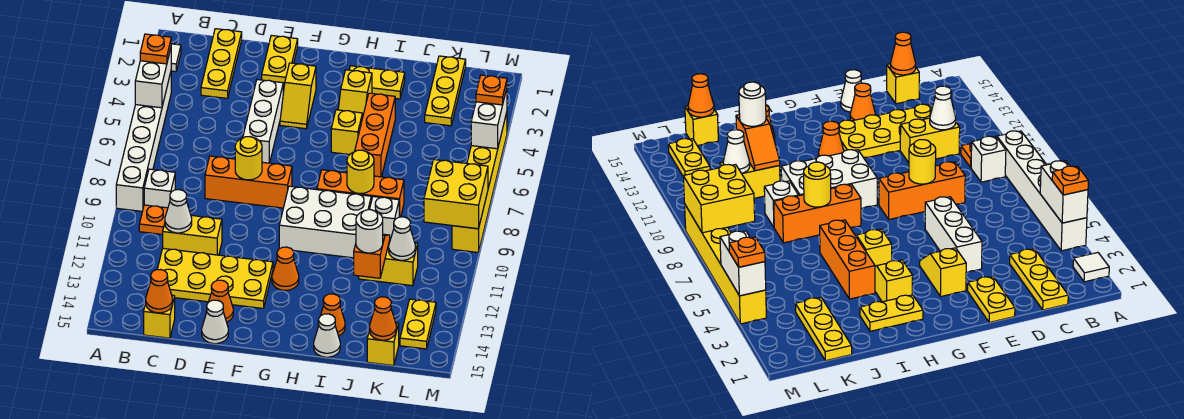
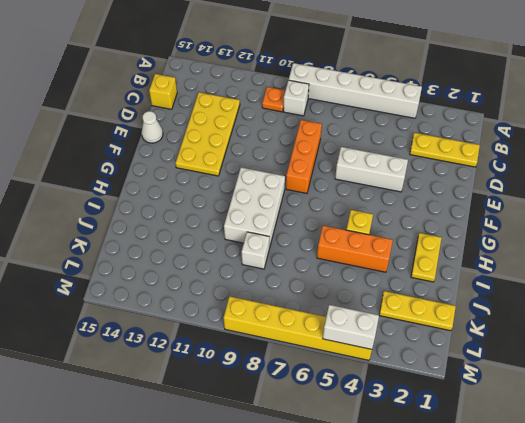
none -> white 1x1 tile [171,44,181,72]
none -> yellow 1x2 brick [163,215,222,255]
none -> yellow 1x2 plate [262,35,298,85]
none -> orange 1x1 cone [206,280,233,322]

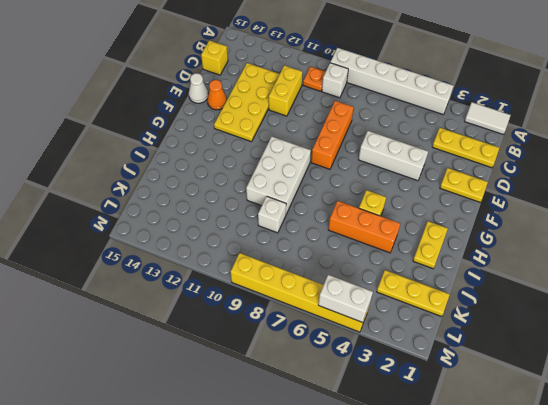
white 1x2 tile [465,102,511,135] -> white 1x1 tile [171,44,181,72]
none -> yellow 1x2 slope [280,63,316,129]
none -> orange 1x1 cone [272,247,299,290]
none -> yellow 1x2 slope [338,70,372,118]
none -> orange 1x3 brick [317,170,404,217]

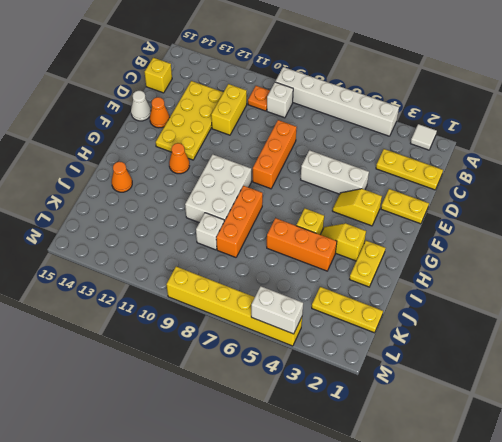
none -> white 1x1 cone [314,314,340,357]
none -> yellow 1x2 brick [359,240,418,286]
none -> yellow 1x1 brick [367,323,399,366]
none -> yellow 1x2 plate [400,299,436,349]

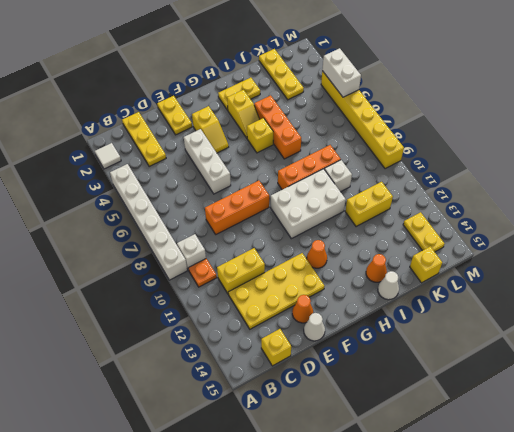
none -> white 1x2 brick [135,49,171,108]
none -> white 1x1 cone [165,190,192,233]
none -> orange 1x1 cone [146,270,172,313]
none -> yellow 1x1 round brick [235,137,262,180]

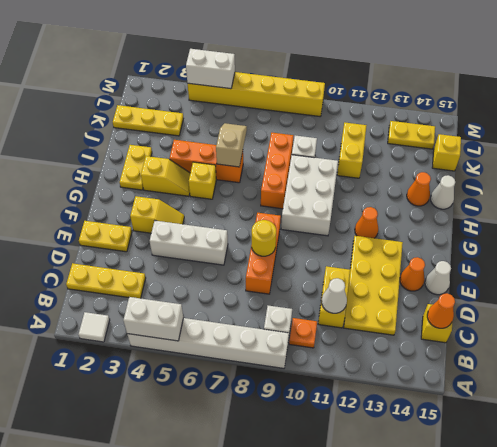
tan 1x2 slope [216,123,247,167] -> none
none -> yellow 1x1 round brick [347,150,374,193]
none -> orange 1x2 slope [354,234,390,278]
none -> white 1x1 cone [389,217,415,260]
none -> orange 1x1 cone [370,297,396,340]

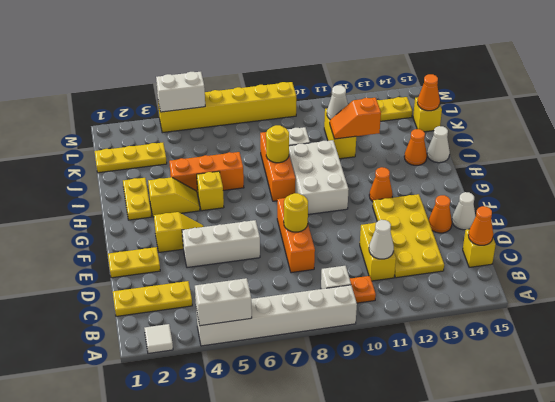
none -> yellow 2x2 brick [424,160,488,229]
none -> orange 1x1 plate [140,34,171,64]
none -> white 1x1 round brick [356,210,383,253]
none -> orange 1x1 plate [476,75,507,105]

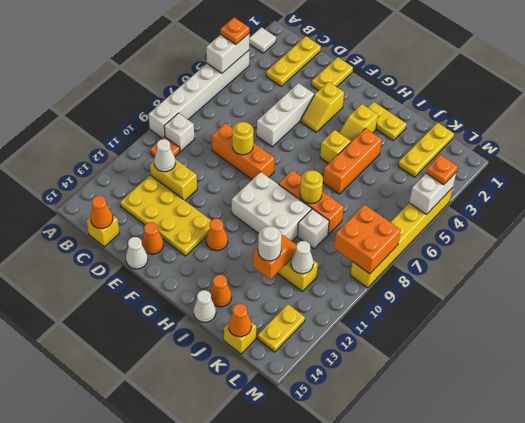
orange 2x2 brick [334,205,401,274] -> yellow 2x2 brick [424,160,488,229]

